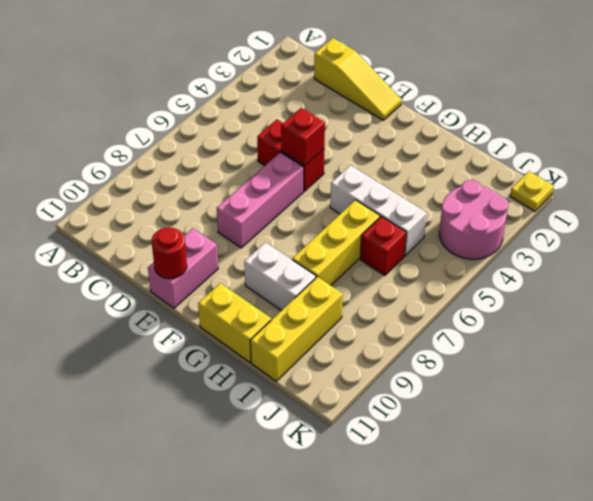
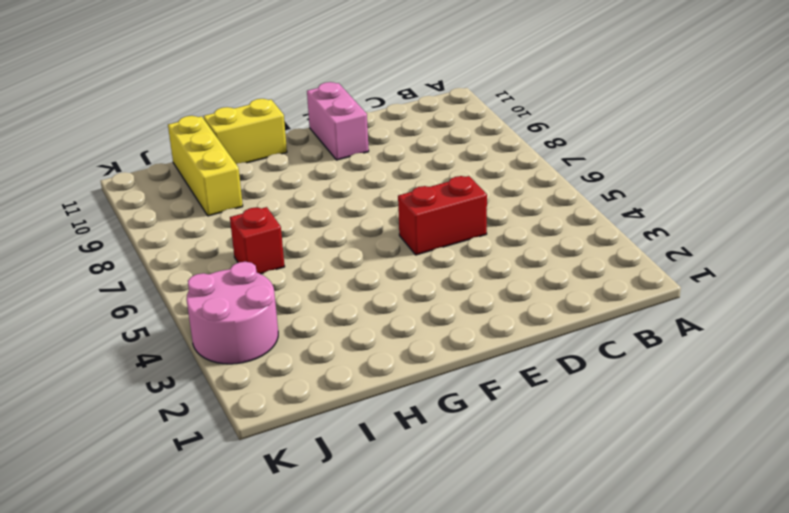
none -> yellow 1x3 slope [314,38,402,120]
none -> pink 1x3 brick [217,152,304,248]
none -> white 1x3 brick [330,165,427,255]

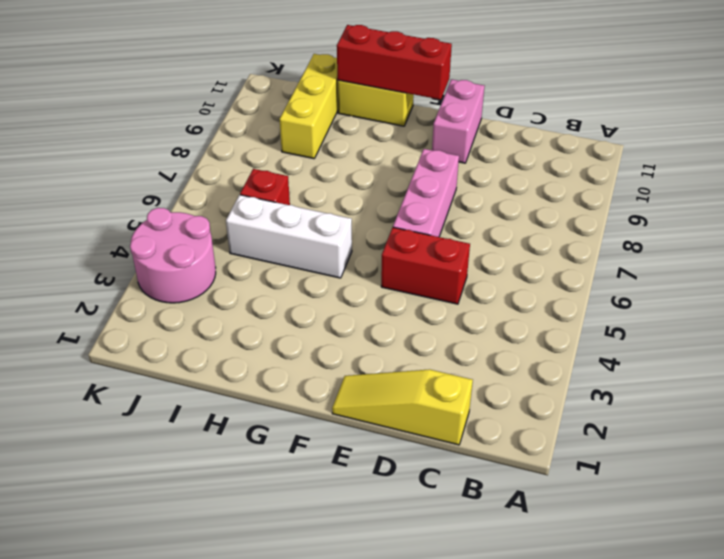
red 1x3 brick [337,25,452,100] -> none
none -> white 1x2 brick [244,242,316,311]
none -> yellow 1x3 brick [292,200,380,285]
none -> yellow 1x1 plate [510,171,554,211]

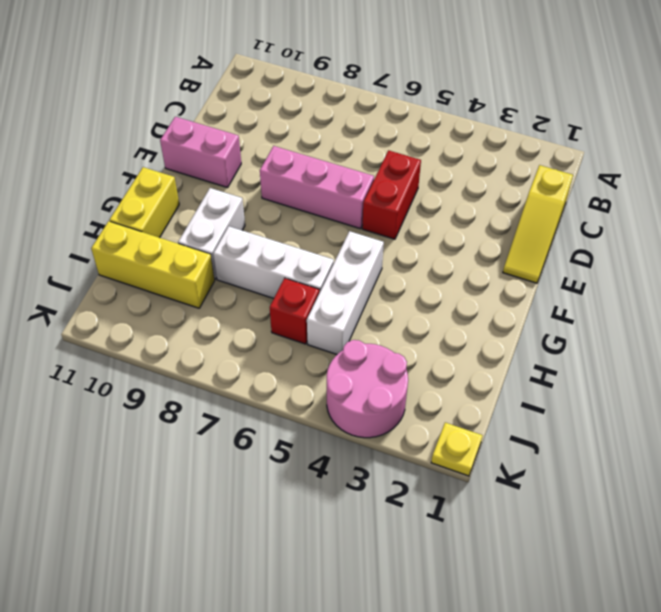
white 1x3 brick [213,226,334,298] -> yellow 1x3 brick [292,200,380,285]
none -> red 1x1 brick [281,108,325,166]
none -> red 1x1 round brick [152,228,187,279]

